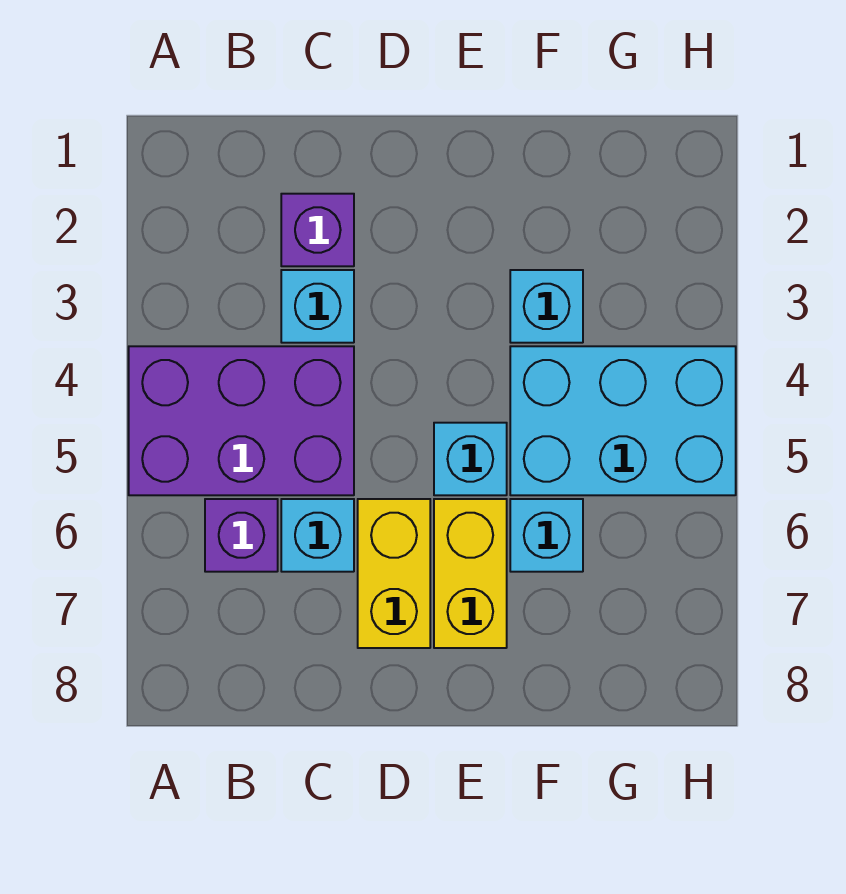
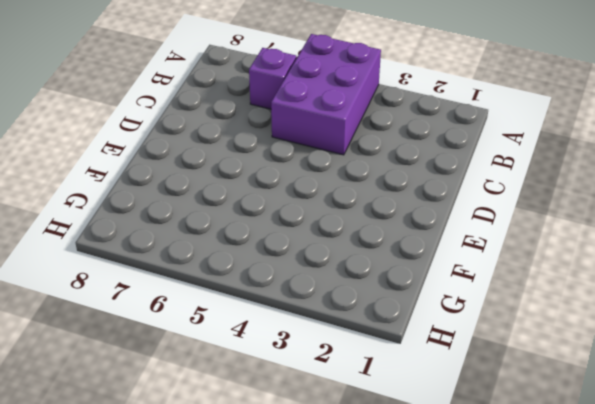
none -> purple 1x1 brick [281,194,354,266]
none -> cyan 1x1 brick [281,270,354,343]

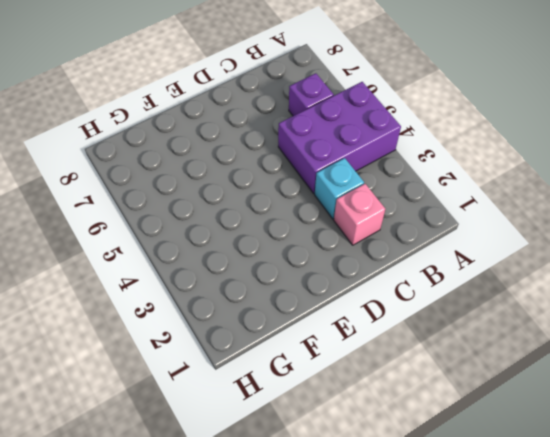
pink 1x1 brick [334,184,385,245] -> purple 1x1 brick [281,194,354,266]
none -> cyan 1x1 brick [281,499,354,572]
none -> yellow 1x2 brick [358,499,430,648]

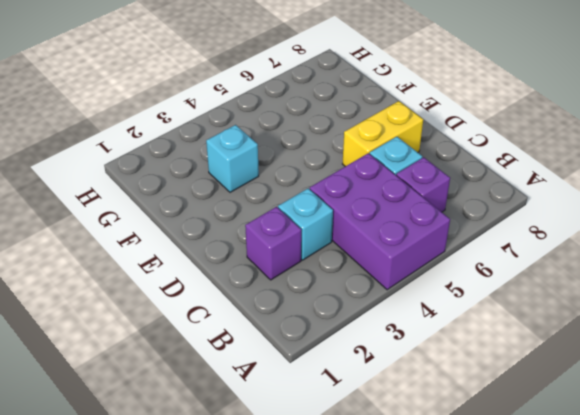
none -> cyan 1x1 brick [434,423,507,495]
none -> yellow 1x2 brick [434,499,507,648]

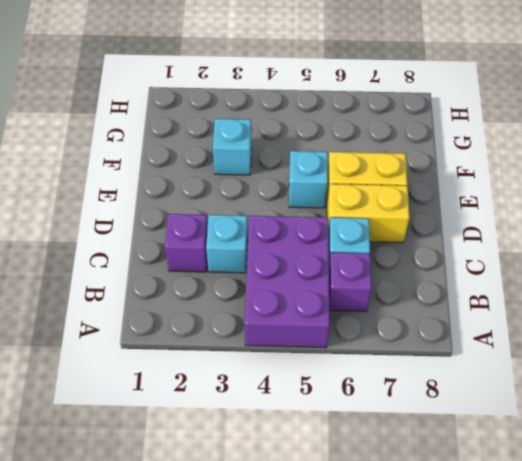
none -> cyan 2x3 brick [510,346,736,495]
none -> cyan 1x1 brick [510,499,583,572]

